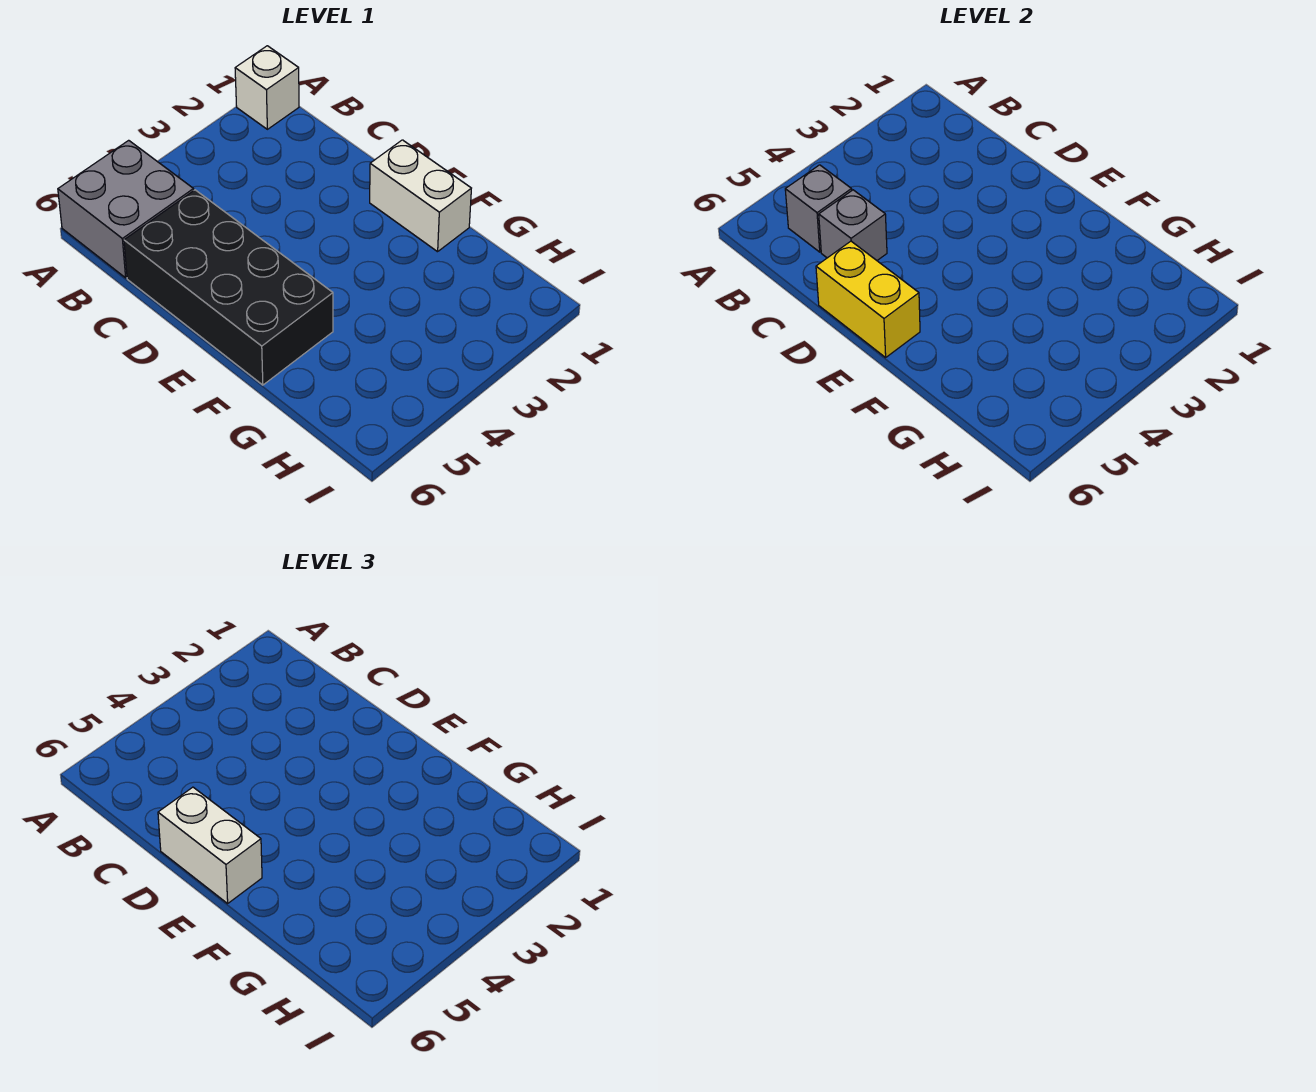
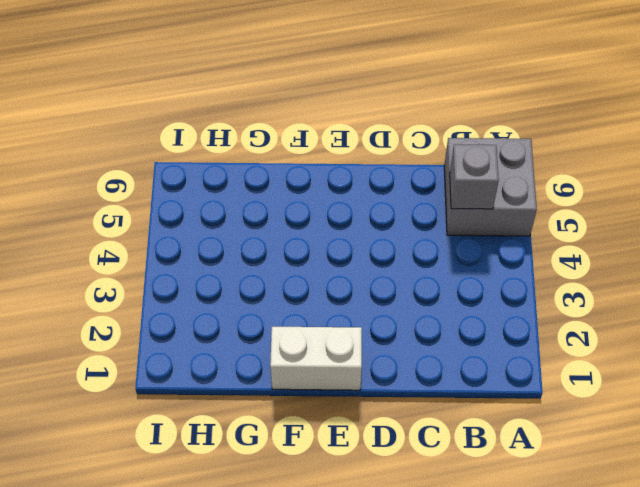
none -> white 1x1 brick [235,46,299,129]
none -> black 2x4 brick [124,190,333,385]

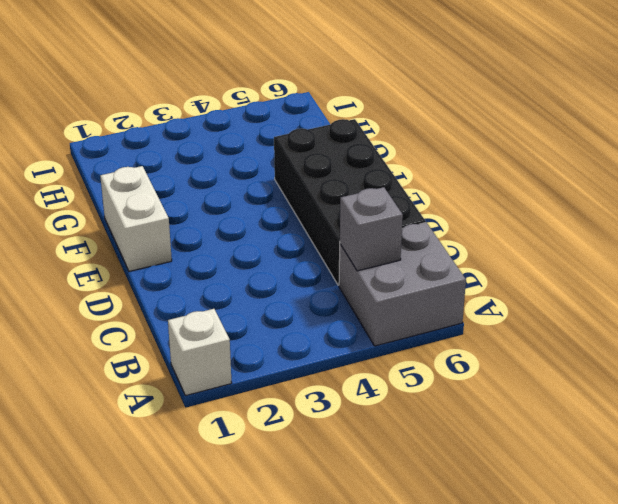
none -> grey 1x1 brick [819,190,887,260]
none -> yellow 1x2 brick [816,241,920,357]

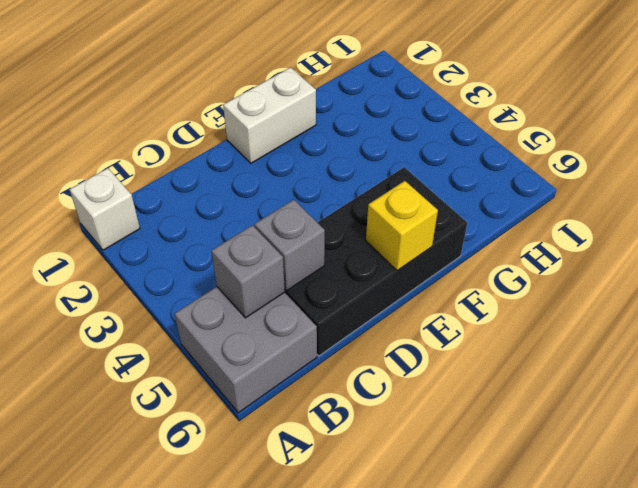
yellow 1x1 brick [366,181,438,271] -> yellow 1x2 brick [816,241,920,357]
none -> white 1x2 brick [158,787,262,903]

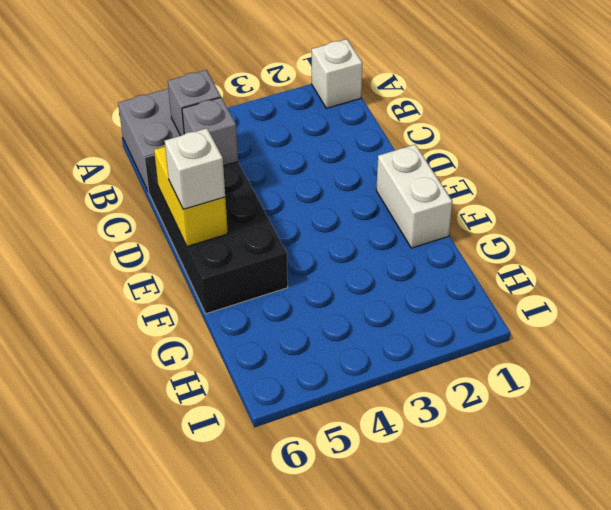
white 1x1 brick [165,128,225,209] -> white 1x2 brick [158,787,262,903]

